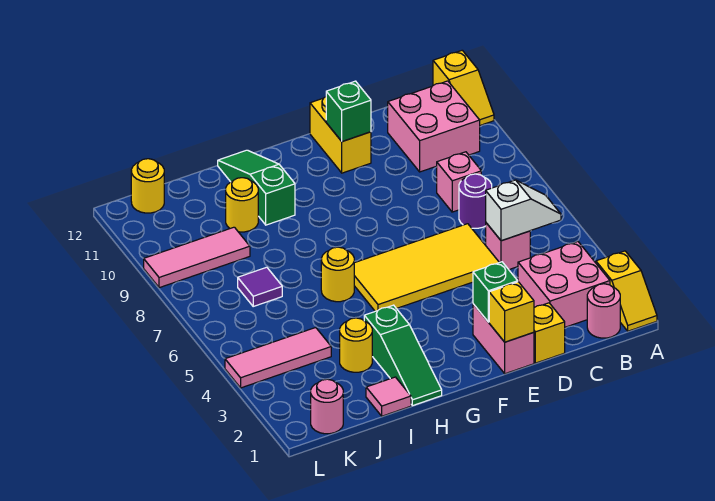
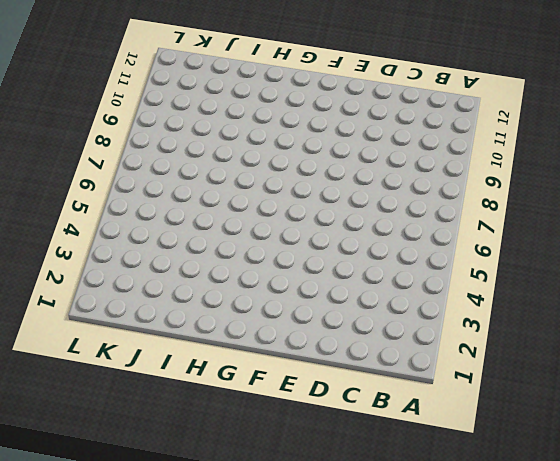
none -> yellow 1x2 slope [596,251,657,331]
none -> yellow 1x2 slope [433,50,494,125]
none -> pink 1x1 round brick [587,284,620,338]

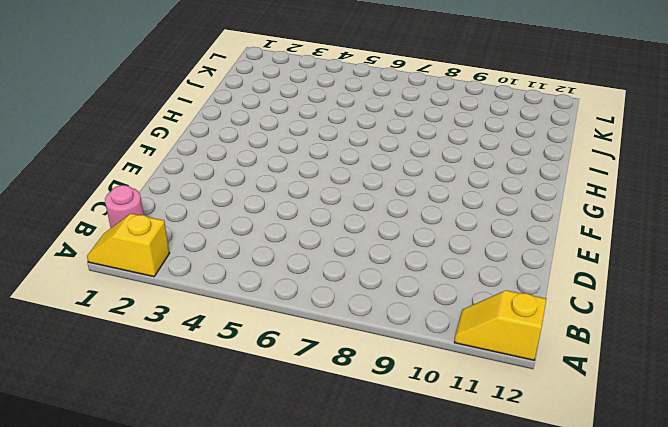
none -> pink 2x2 brick [518,242,610,327]
none -> pink 2x2 brick [388,81,480,172]
none -> pink 1x1 brick [486,223,530,270]

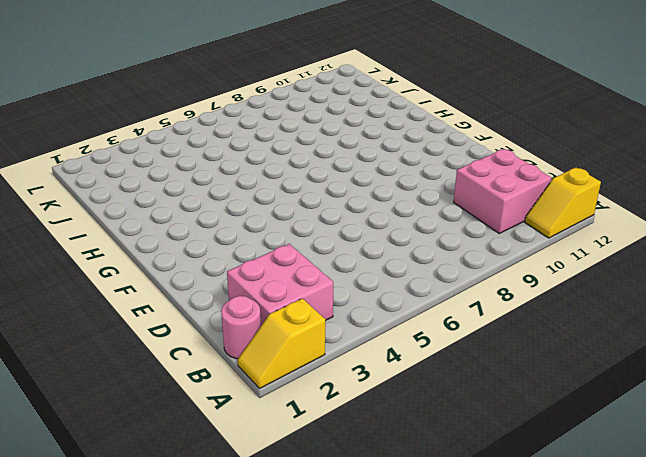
none -> pink 1x1 brick [486,223,530,270]
none -> purple 1x1 round brick [459,174,492,228]
none -> pink 1x1 brick [437,152,481,212]

